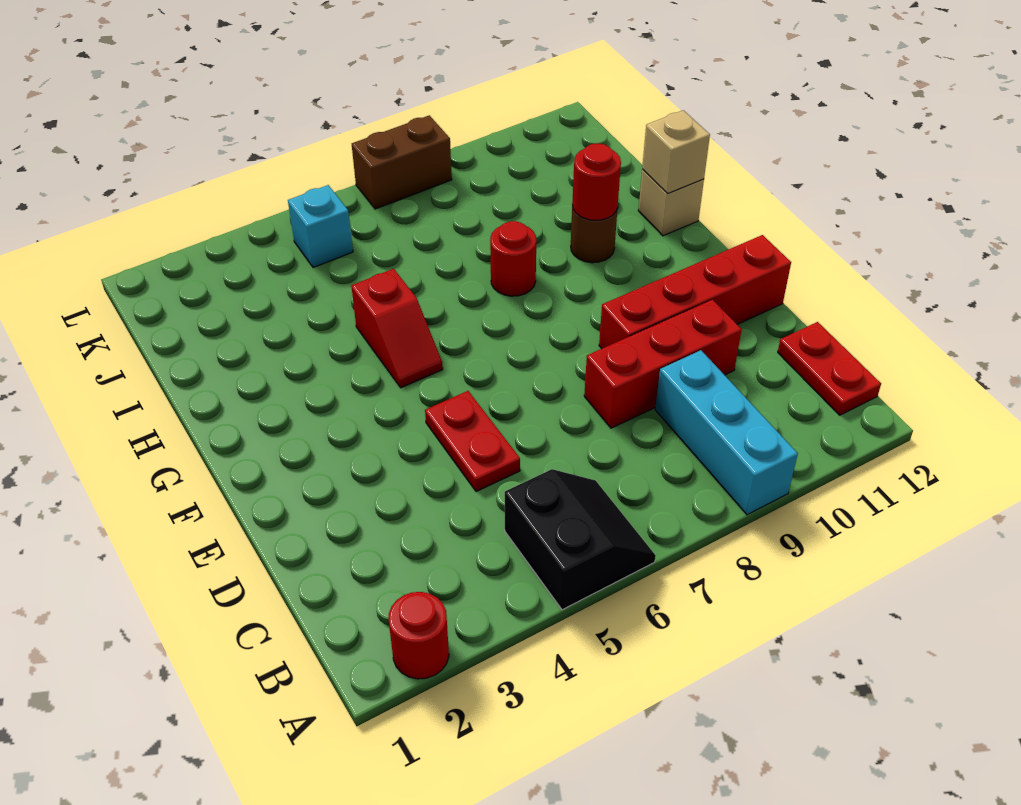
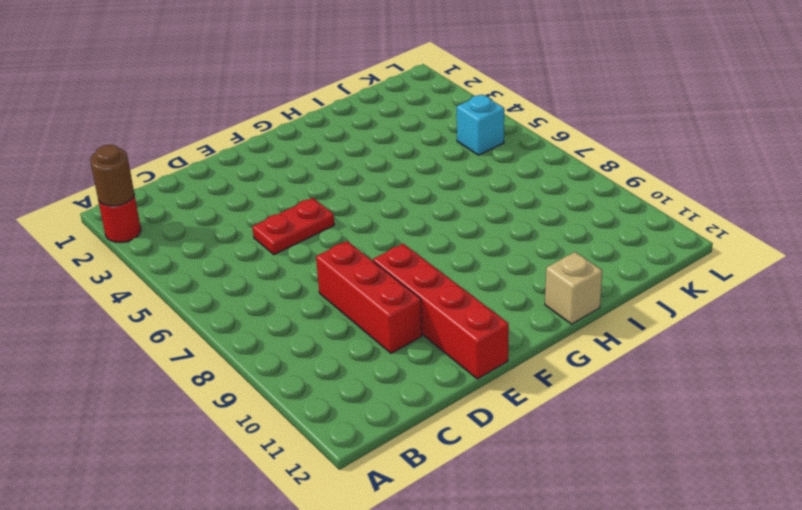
brown 1x1 round brick [90,145,134,206] -> brown 1x1 round brick moved to [571,206,617,263]
none -> black 2x2 slope [505,469,656,610]
none -> cyan 1x3 brick [655,350,798,515]
none -> red 1x2 plate [778,322,881,415]

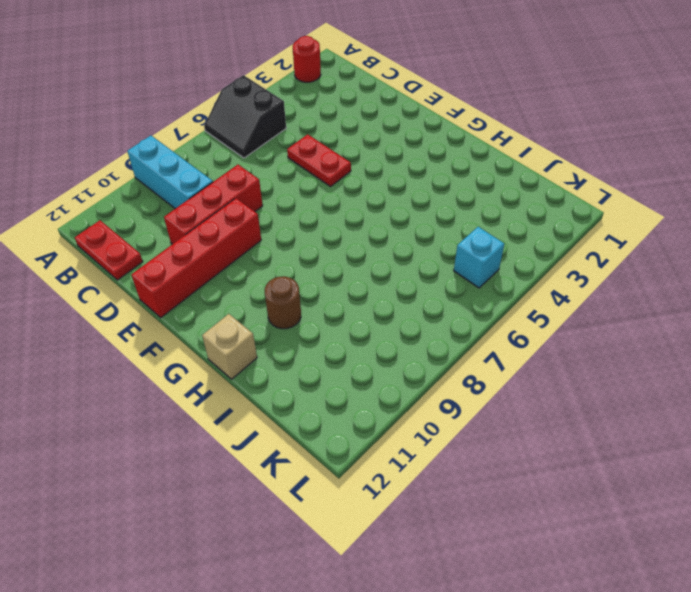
none -> red 1x2 slope [351,269,443,388]
none -> red 1x1 round brick [490,221,536,296]
none -> brown 1x2 brick [352,115,452,209]

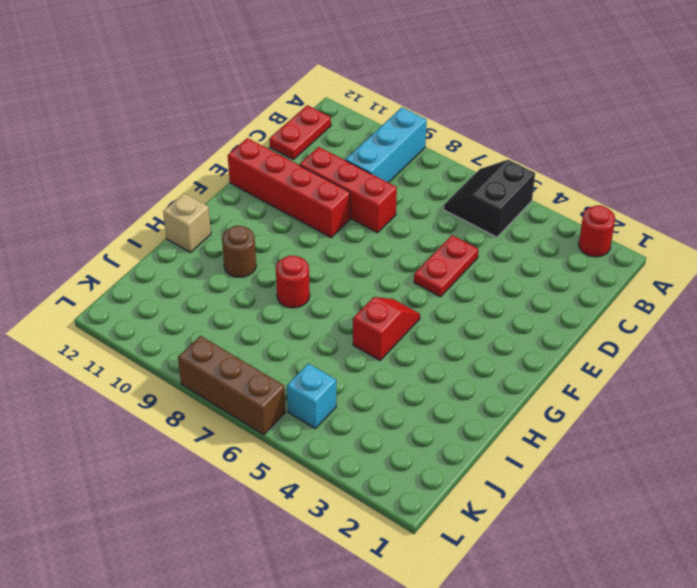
brown 1x3 brick [178,336,286,435] -> brown 1x2 brick [352,115,452,209]
none -> red 1x1 round brick [572,144,621,220]
none -> tan 1x1 brick [642,110,710,194]

